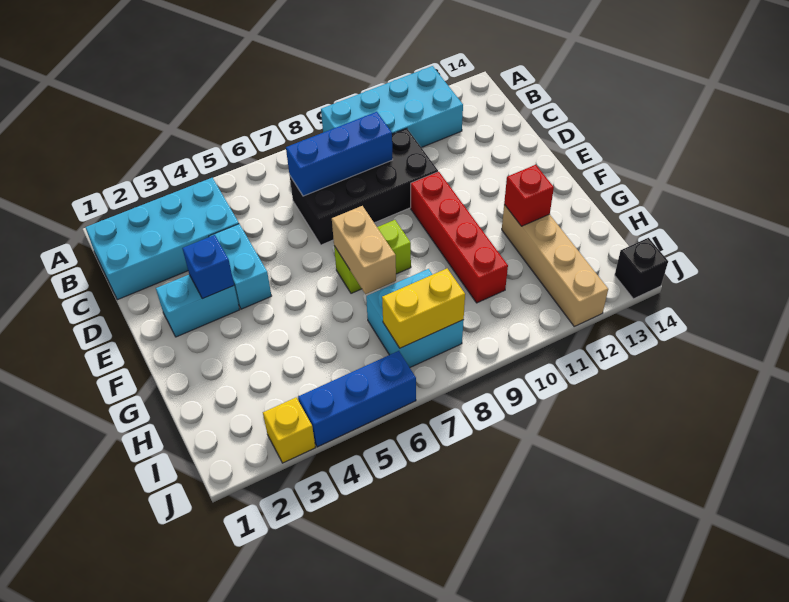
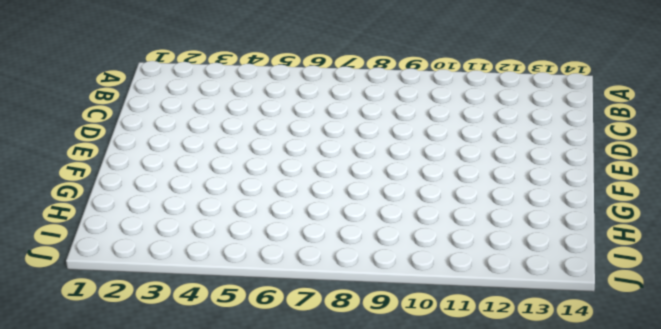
none -> cyan 2x4 brick [321,66,463,148]
none -> cyan 2x4 brick [85,178,239,300]
none -> black 2x4 brick [290,128,438,245]

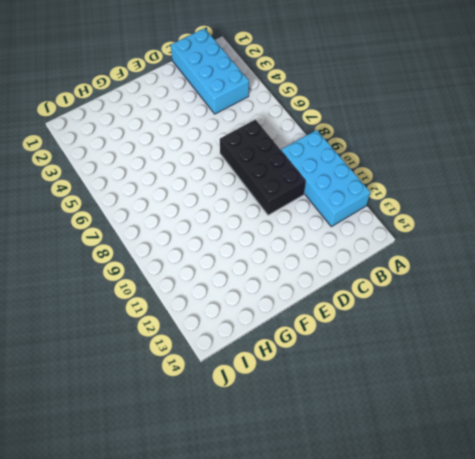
none -> cyan 1x2 brick [209,224,271,309]
none -> cyan 1x2 brick [156,275,239,337]
none -> red 1x4 brick [411,172,508,303]

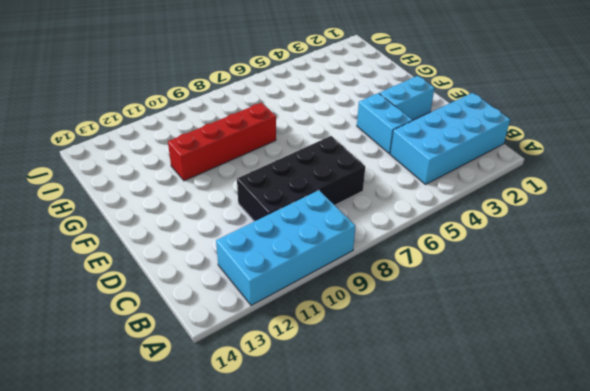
red 1x4 brick [168,103,276,181] -> red 1x4 brick turned to [411,172,508,303]
none -> lime 1x2 brick [334,220,411,293]
none -> tan 1x4 brick [502,205,608,326]
none -> cyan 2x2 brick [366,269,464,367]

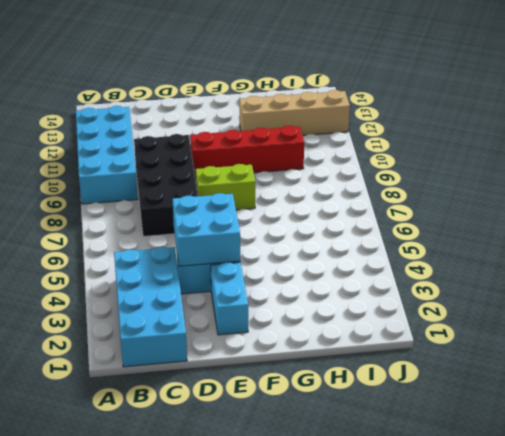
cyan 2x2 brick [173,193,240,266] -> cyan 2x2 brick moved to [366,269,464,367]
lime 1x2 brick [196,164,255,210] -> lime 1x2 brick turned to [334,220,411,293]
none -> yellow 1x1 brick [263,398,315,463]
none -> blue 1x3 brick [298,351,416,447]
none -> black 1x1 brick [615,238,668,299]

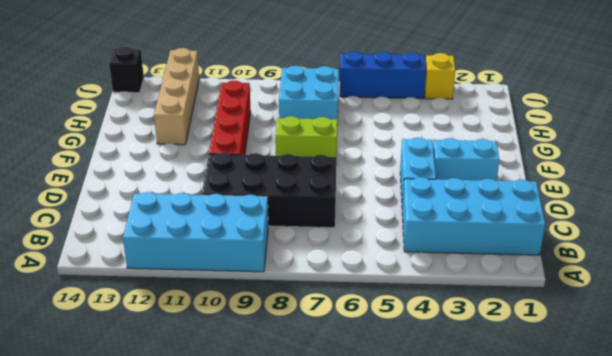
none -> blue 1x3 brick [286,112,393,196]
none -> blue 1x1 brick [182,235,234,299]
none -> tan 1x2 brick [332,206,396,294]

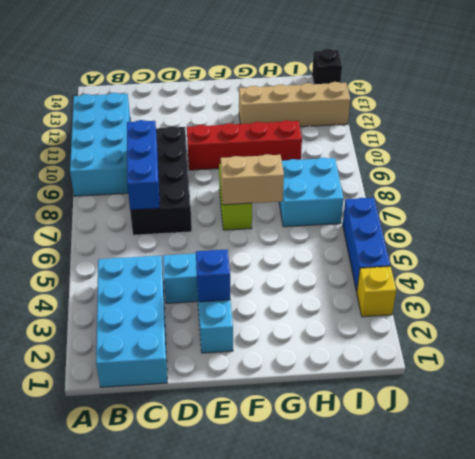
none -> red 1x1 brick [504,165,554,226]
none -> yellow 1x2 brick [382,269,465,348]

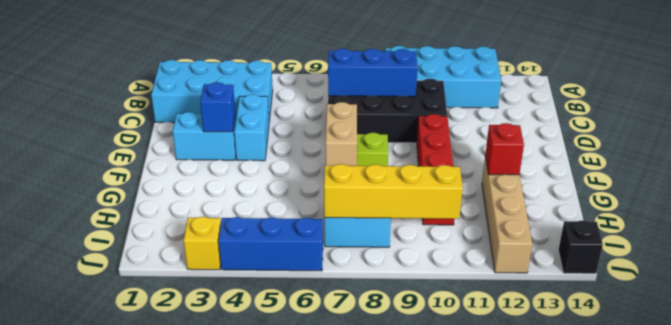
yellow 1x4 brick [324,164,463,219] -> yellow 1x2 brick [382,269,465,348]

